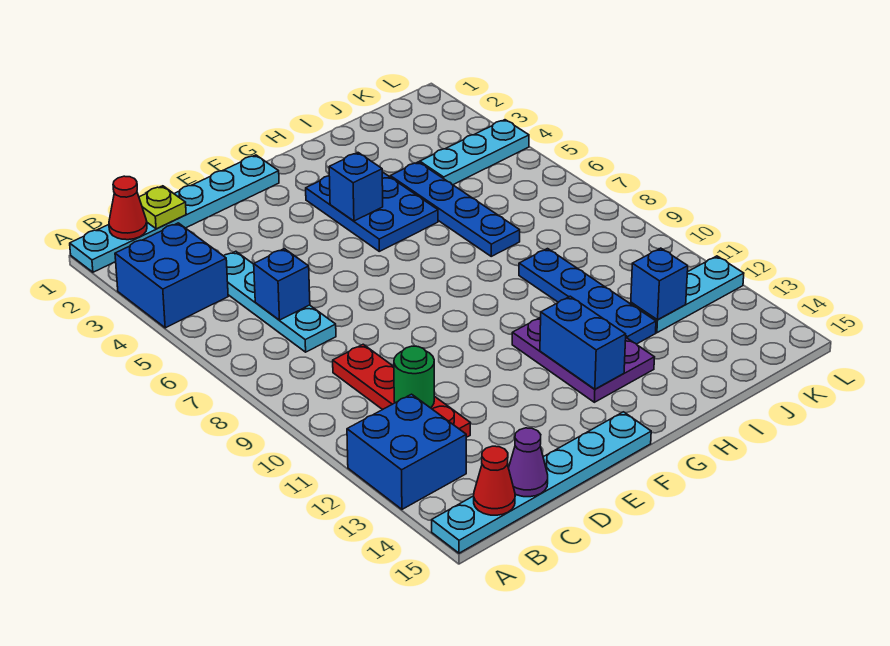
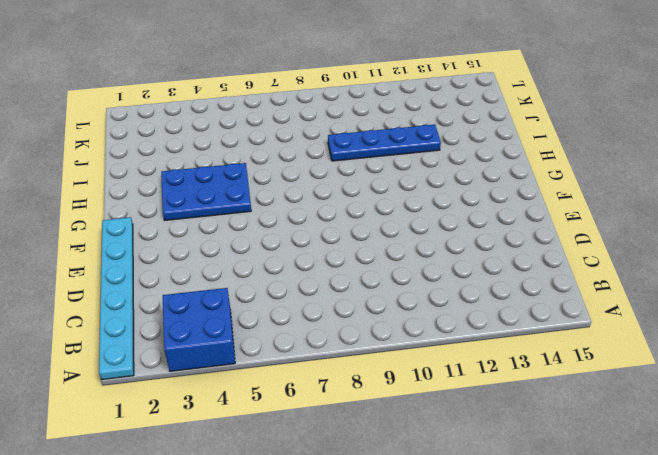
none -> blue 2x2 brick [347,394,466,509]
none -> cyan 1x6 plate [432,412,651,553]
none -> cyan 1x4 plate [224,251,336,352]

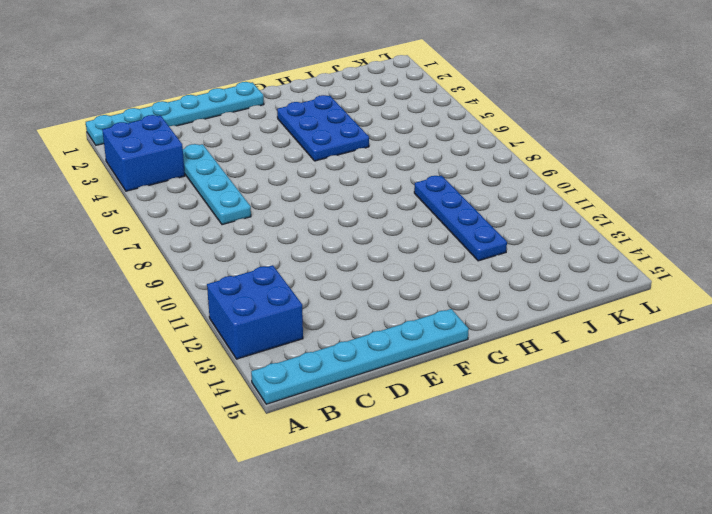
none -> red 1x4 plate [333,344,470,437]
none -> purple 2x3 plate [512,317,655,402]
none -> blue 1x4 plate [390,162,520,256]

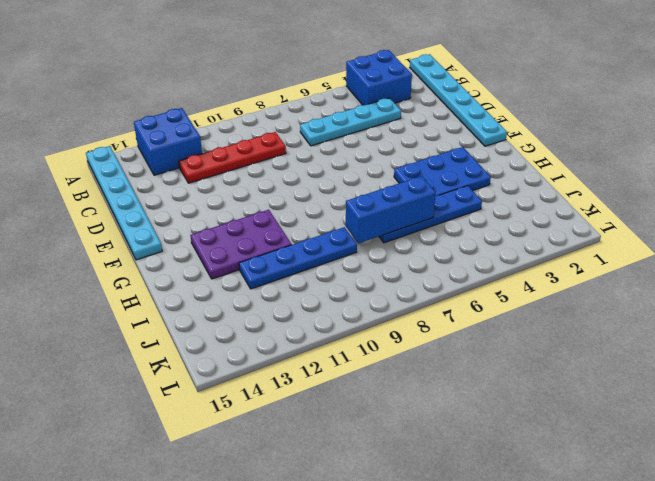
blue 1x3 brick [346,176,435,243] -> none
none -> cyan 1x3 plate [420,120,529,185]
none -> cyan 1x3 plate [631,256,744,333]
none -> red 1x1 cone [109,176,147,240]

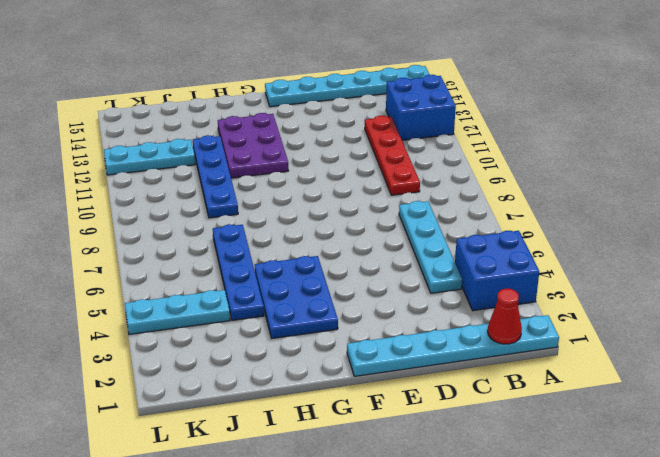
none -> red 1x1 cone [474,446,515,515]
none -> lime 1x1 plate [139,186,186,229]
none -> blue 1x1 brick [254,249,310,320]

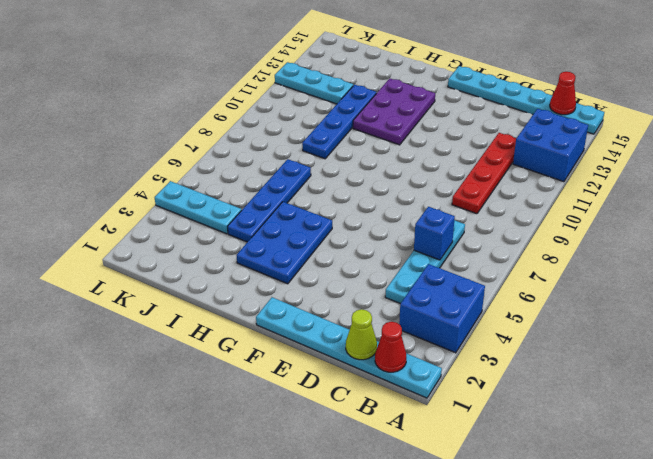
lime 1x1 cone [346,309,377,360] -> lime 1x1 plate [139,186,186,229]
none -> green 1x1 round brick [394,346,434,408]
none -> purple 1x1 cone [509,428,548,497]
none -> blue 1x1 brick [329,153,383,221]

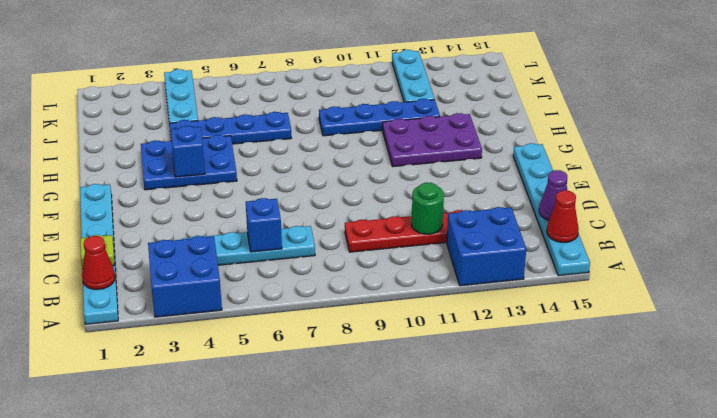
none -> blue 1x2 brick [540,296,626,389]
none -> blue 1x1 brick [631,248,688,320]

